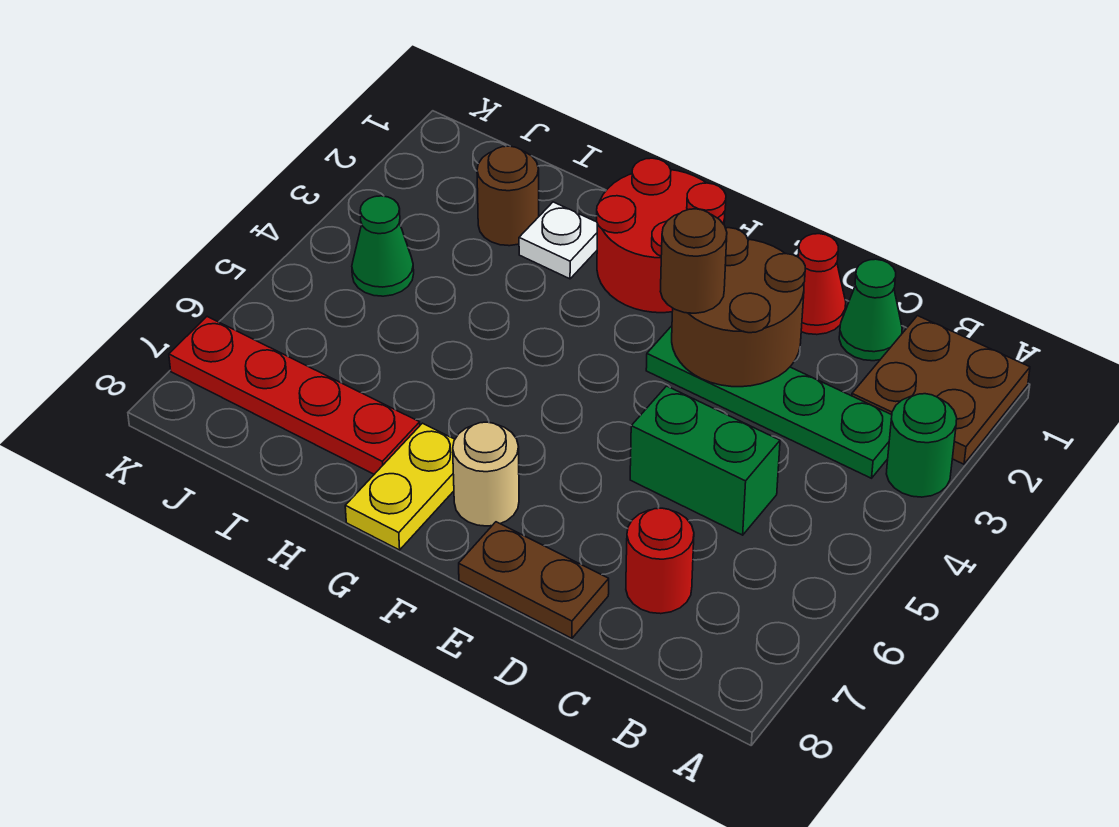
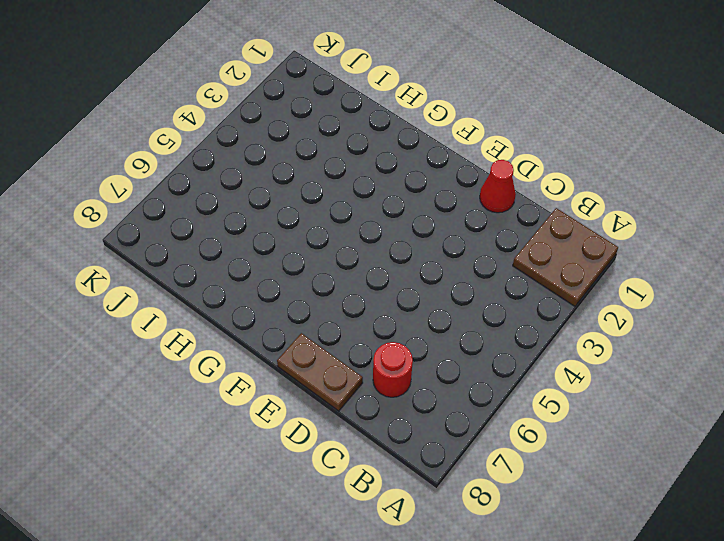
none -> green 1x1 round brick [886,394,957,497]
none -> green 1x4 plate [646,326,892,478]
none -> green 1x1 cone [839,259,902,361]

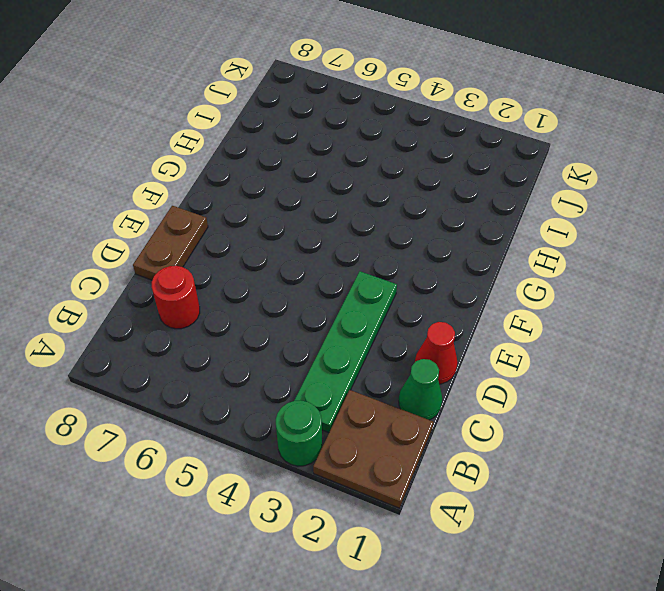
none -> green 1x2 brick [630,386,780,535]
none -> red 2x2 round brick [597,158,726,313]
none -> tan 1x1 round brick [453,422,519,526]

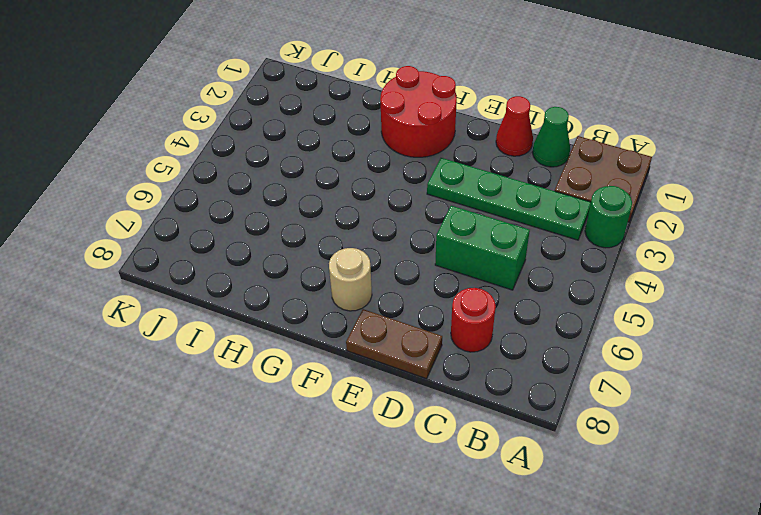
none -> yellow 1x2 plate [345,423,455,550]
none -> white 1x1 plate [519,202,597,279]
none -> red 1x4 plate [169,317,420,474]

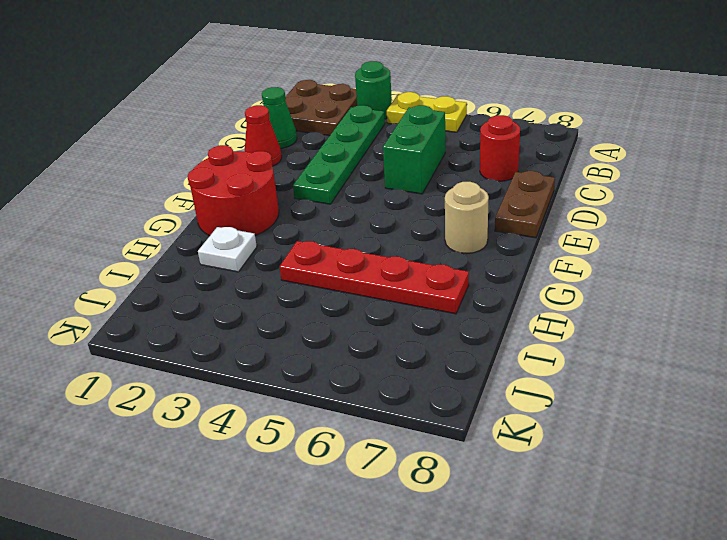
yellow 1x2 plate [387,92,467,132] -> yellow 1x2 plate moved to [345,423,455,550]
red 1x4 plate [280,241,469,314] -> red 1x4 plate turned to [169,317,420,474]
none -> brown 1x1 round brick [477,146,539,246]
none -> green 1x1 cone [352,196,414,296]
none -> brown 2x2 round brick [672,228,805,387]

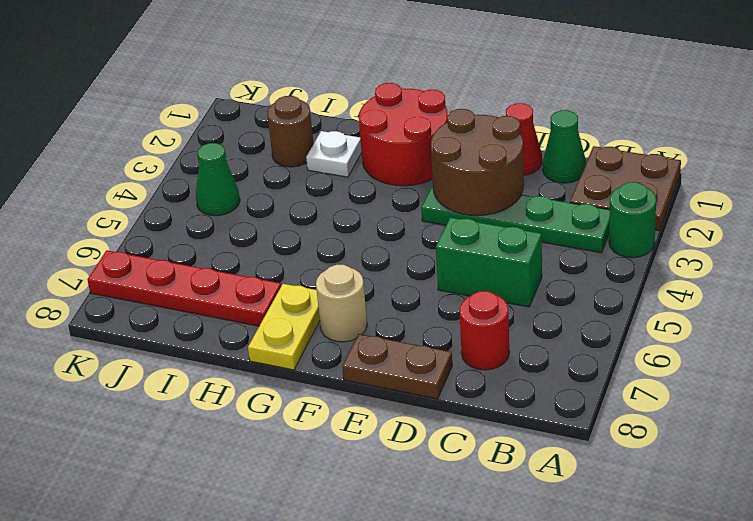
none -> brown 1x1 round brick [660,209,727,313]

